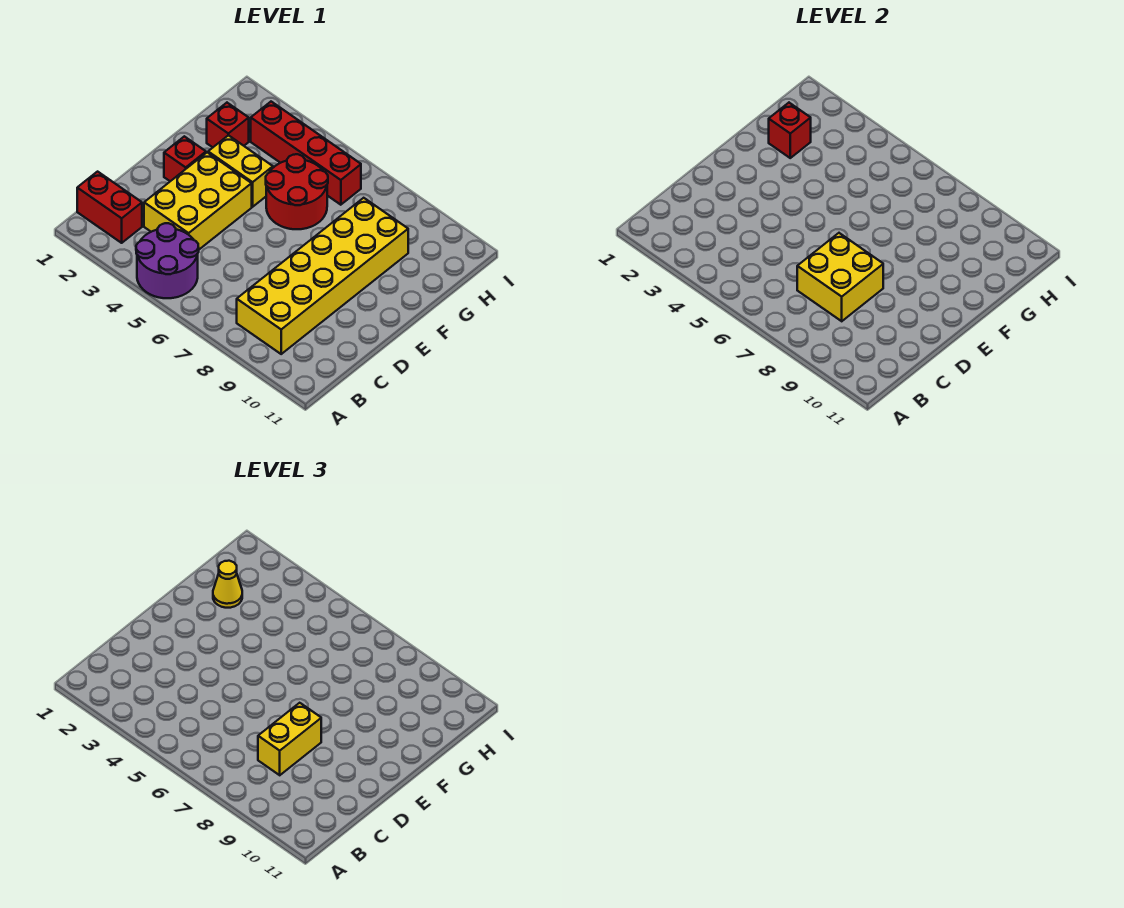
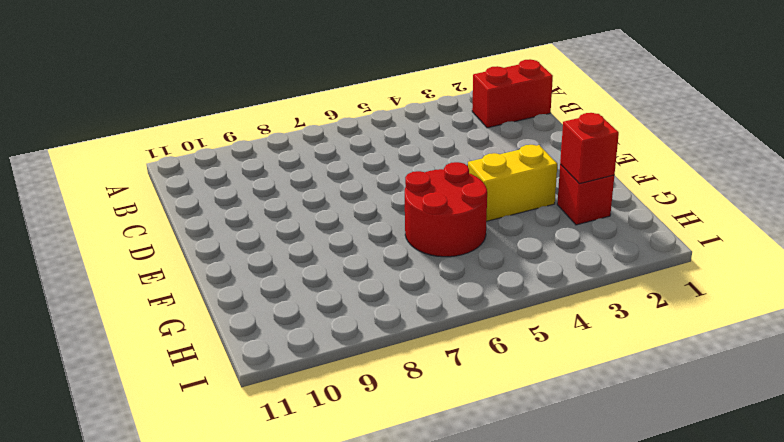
none -> purple 2x2 round brick [136,223,199,298]
none -> yellow 2x6 brick [237,198,408,354]
none -> yellow 2x3 brick [144,152,252,249]

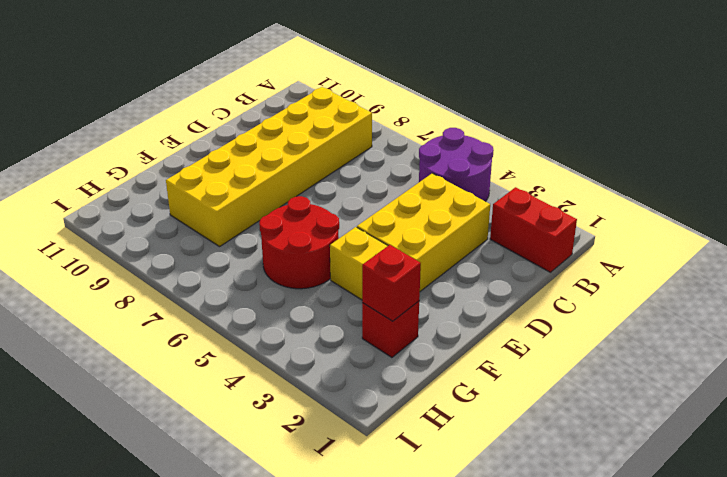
none -> red 1x1 brick [164,136,206,181]
none -> red 1x4 brick [251,102,361,205]
none -> yellow 2x2 brick [797,233,883,321]

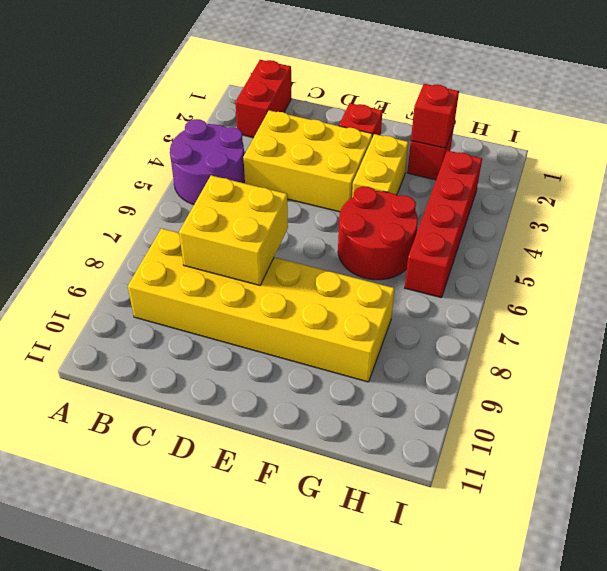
none -> yellow 1x2 brick [258,703,321,775]
none -> yellow 1x1 cone [213,561,242,608]

